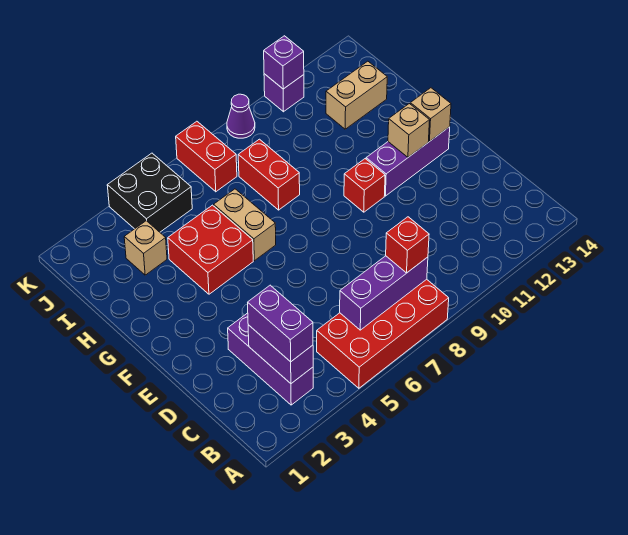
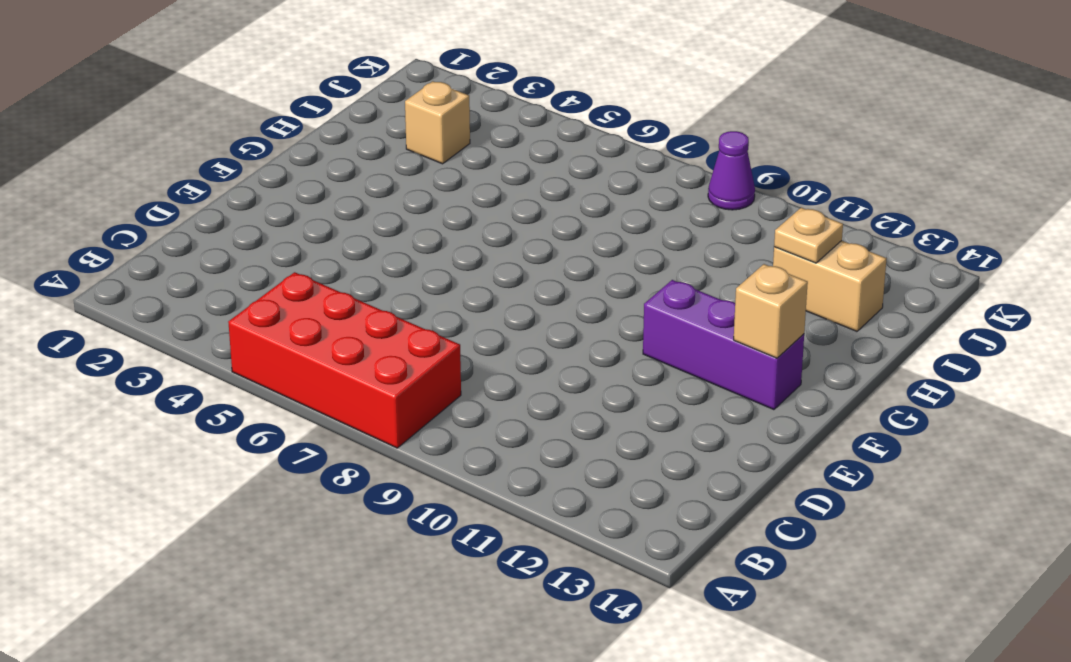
tan 1x1 plate [774,208,843,263] -> none
none -> purple 1x3 brick [228,313,313,405]
none -> red 1x1 brick [344,159,385,212]
none -> red 2x2 brick [168,205,253,294]

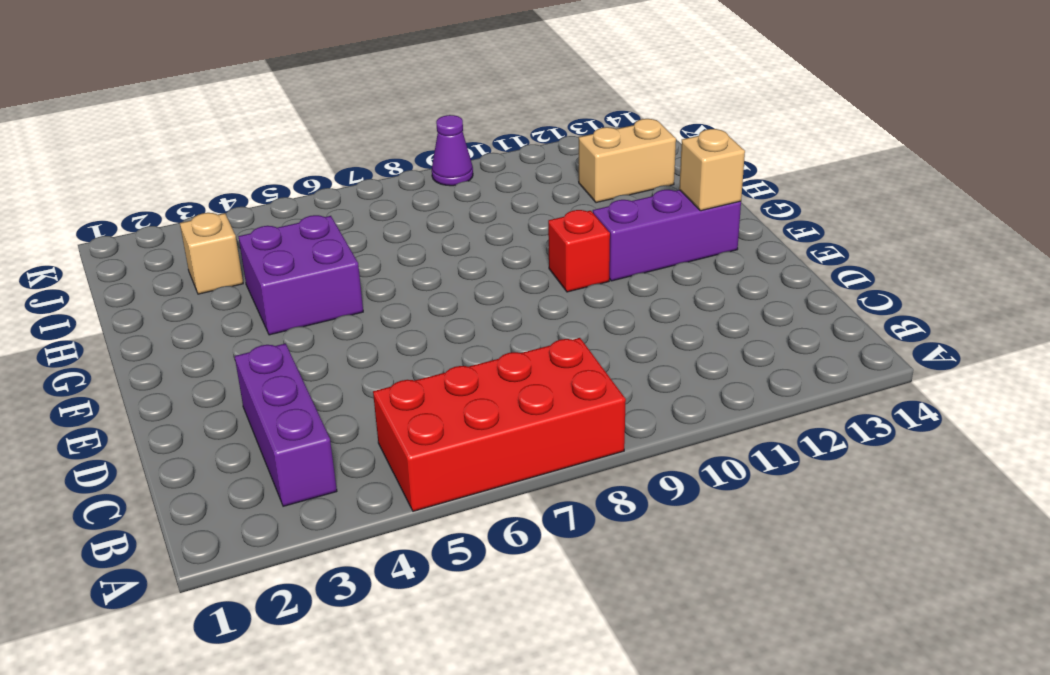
purple 2x2 brick [238,215,363,335] -> red 2x2 brick [168,205,253,294]
none -> tan 1x2 brick [214,189,276,261]
none -> red 1x2 brick [238,139,300,210]
none -> black 2x2 brick [107,153,192,232]

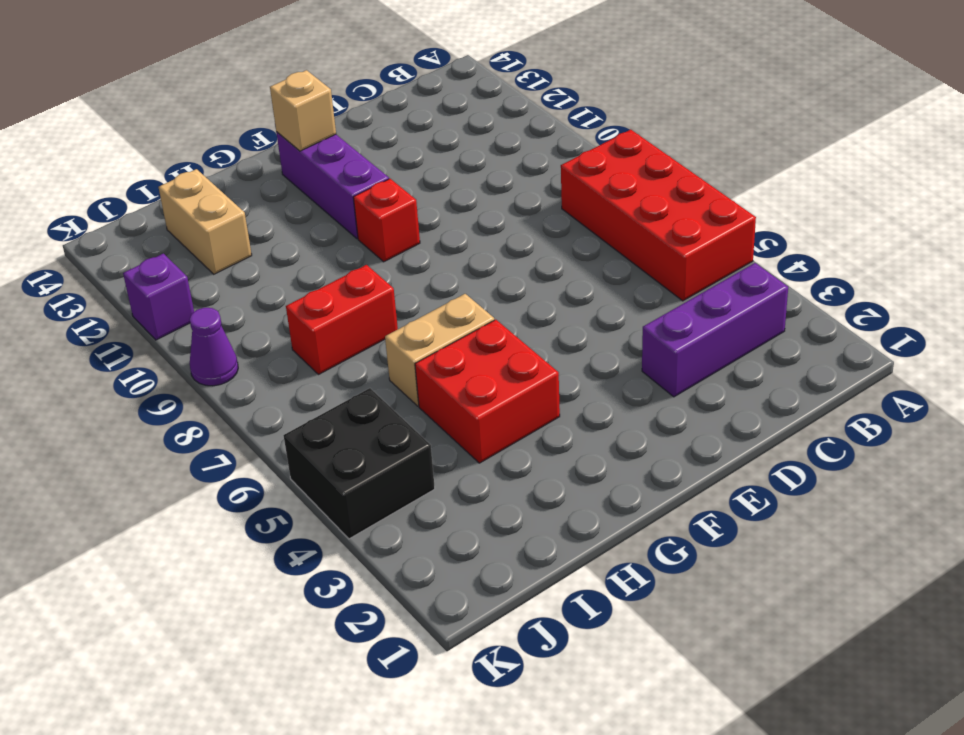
none -> tan 1x1 brick [124,221,167,275]
none -> red 1x2 brick [176,121,237,192]
none -> purple 1x2 brick [248,325,313,384]

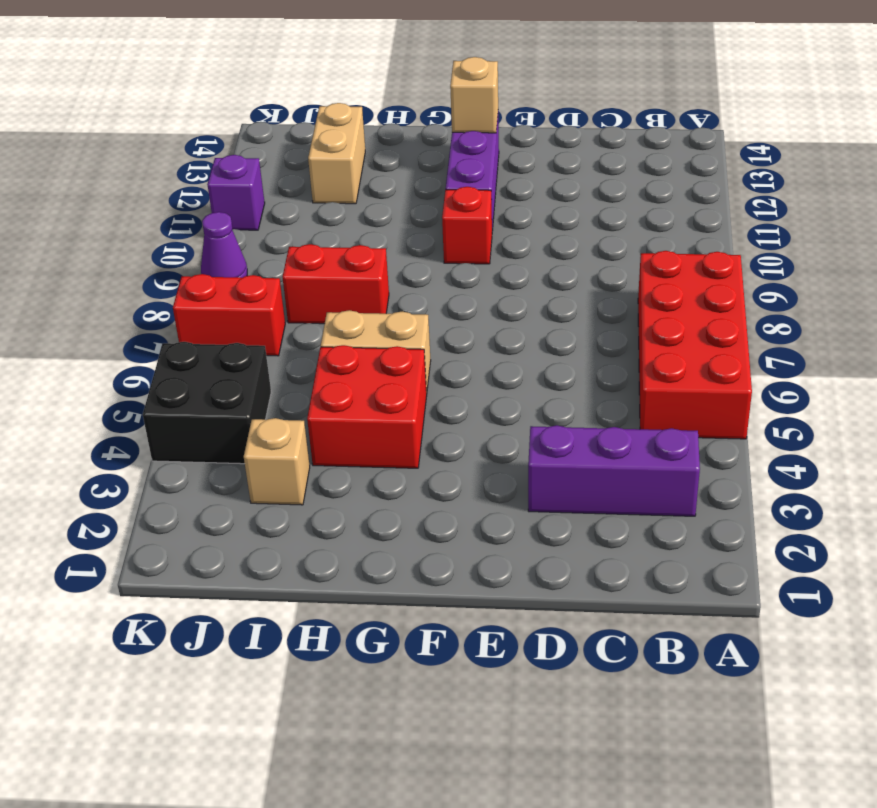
none -> purple 1x2 brick [248,325,313,384]
none -> purple 1x3 brick [340,256,428,330]
none -> tan 1x1 brick [388,104,430,157]

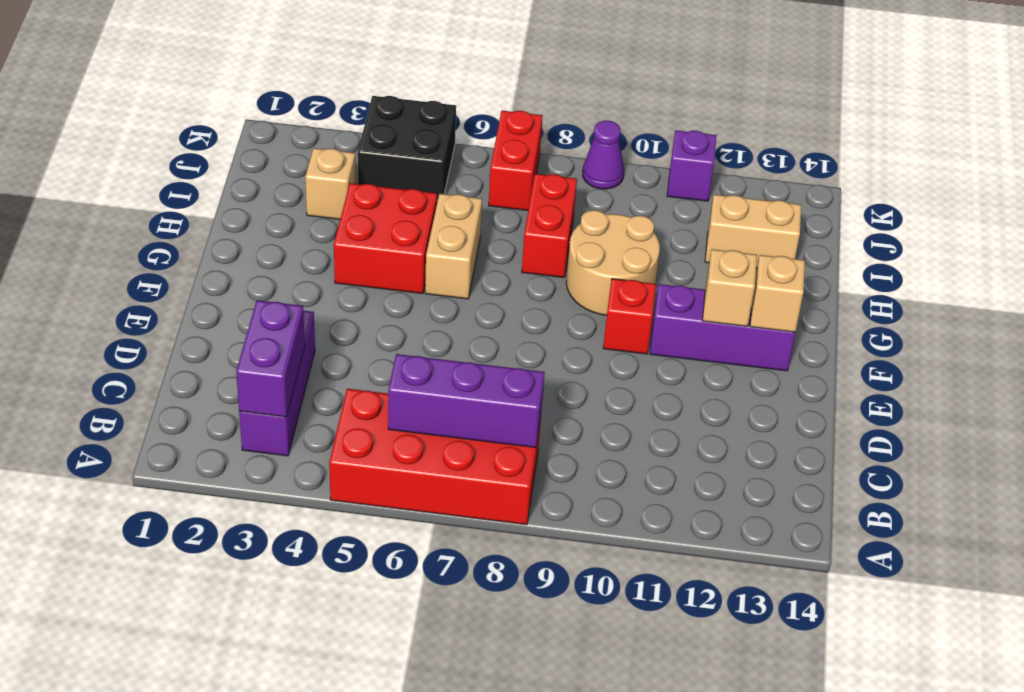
tan 2x2 round brick [566,210,660,315] -> none
none -> purple 1x1 brick [264,36,304,89]
none -> purple 1x2 brick [248,285,313,362]
none -> red 1x1 brick [386,217,429,273]

